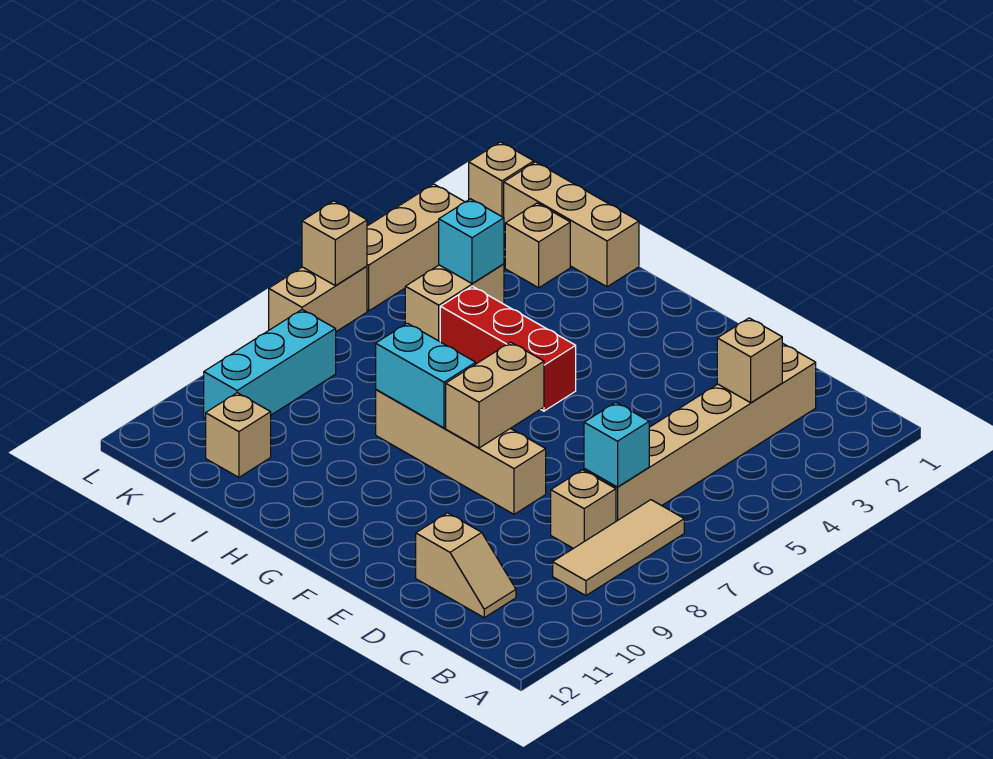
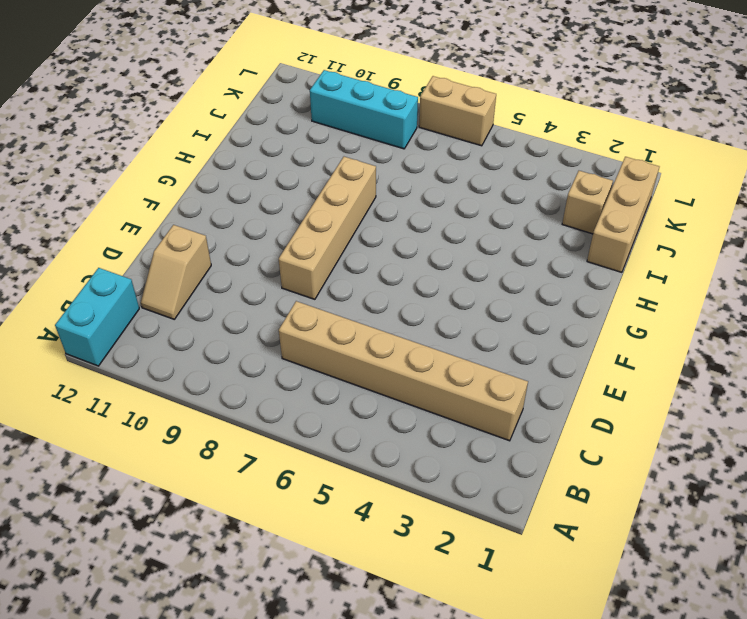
cyan 1x2 brick [55,268,139,366] -> cyan 1x2 brick moved to [376,323,476,428]
none -> tan 1x3 tile [553,500,684,596]
none -> tan 1x1 brick [551,470,616,548]
none -> red 1x3 brick [440,286,576,411]

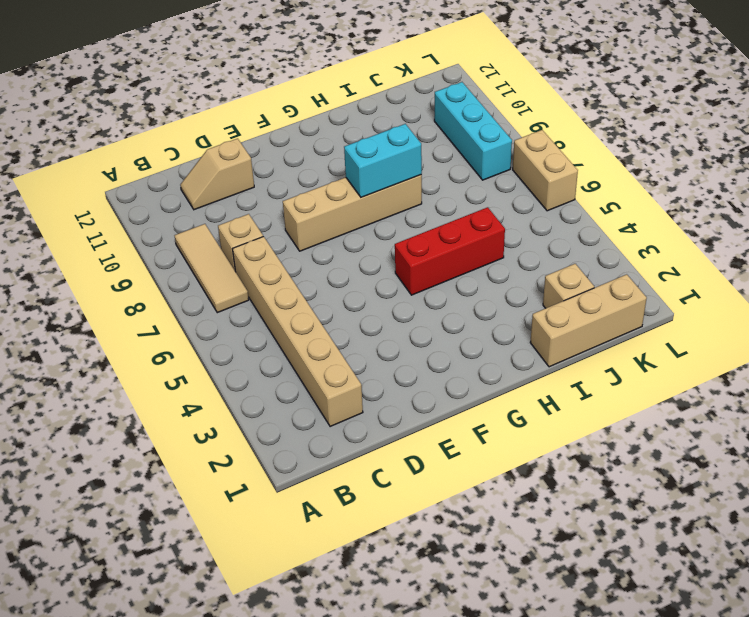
none -> tan 1x2 brick [405,264,504,342]
none -> tan 1x1 brick [206,393,271,477]
none -> tan 1x1 brick [469,142,534,218]

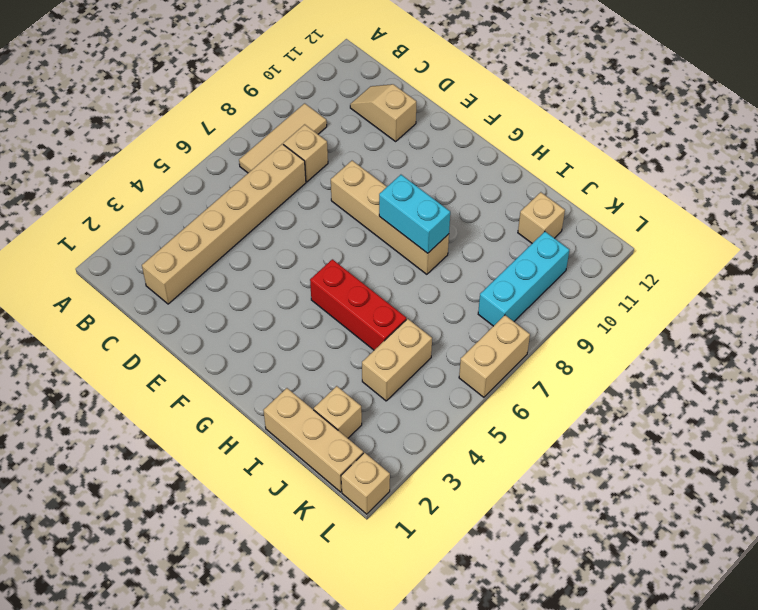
none -> tan 1x3 brick [367,184,464,311]
none -> tan 1x1 brick [717,318,782,403]
none -> cyan 1x1 brick [584,402,649,487]

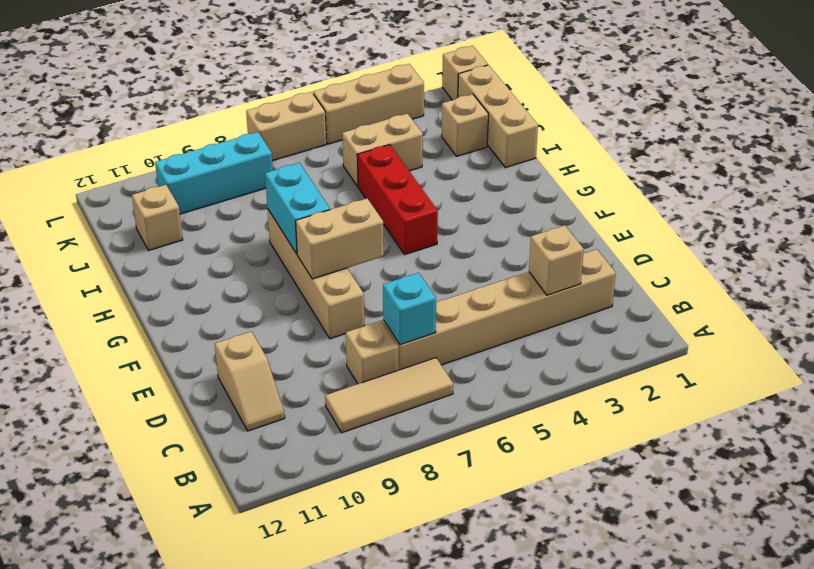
none -> cyan 1x1 brick [439,199,504,284]
none -> tan 1x1 brick [302,201,367,286]

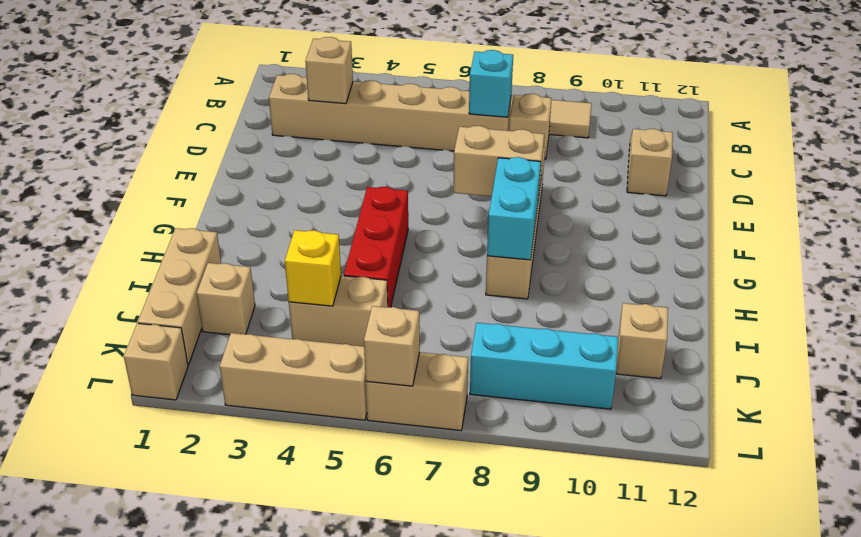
yellow 1x1 brick [285,230,341,306] -> cyan 1x1 brick [439,199,504,284]

